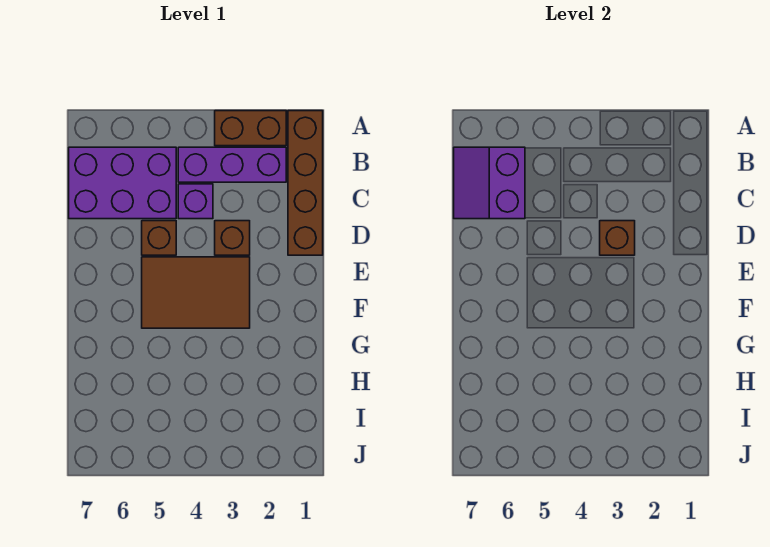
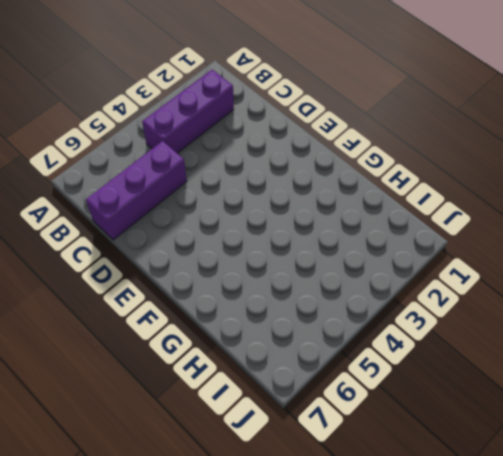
purple 1x3 brick [86,141,187,240] -> purple 2x3 brick [69,147,176,219]
none -> brown 1x4 brick [288,111,323,255]
none -> brown 1x2 brick [215,111,286,146]

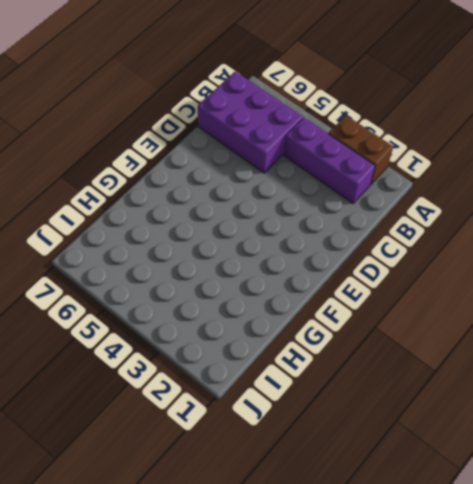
none -> brown 1x4 brick [288,111,323,255]
none -> purple 1x1 brick [178,184,213,219]

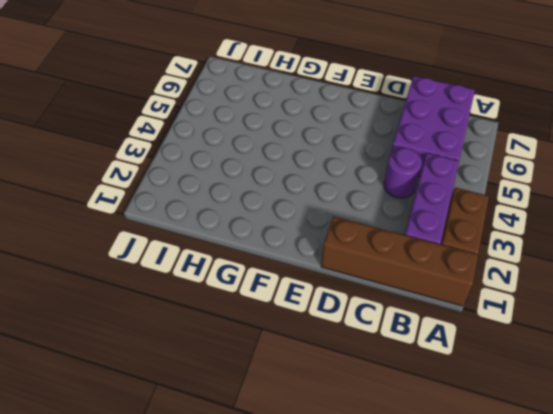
purple 1x1 round brick [384,148,422,198] -> purple 1x1 brick [178,184,213,219]
none -> brown 1x1 brick [215,221,250,255]
none -> brown 1x1 brick [142,221,176,255]

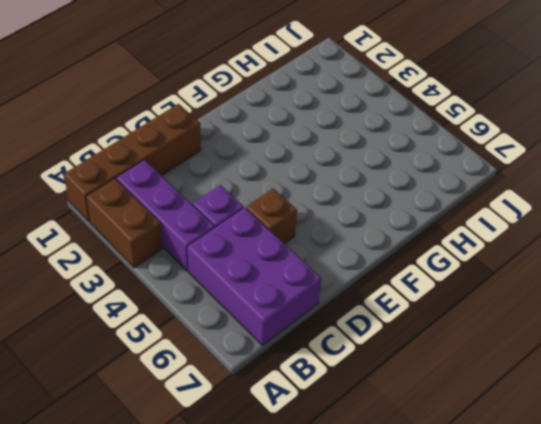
none -> brown 1x1 brick [215,221,250,255]
none -> brown 2x3 tile [142,257,250,328]

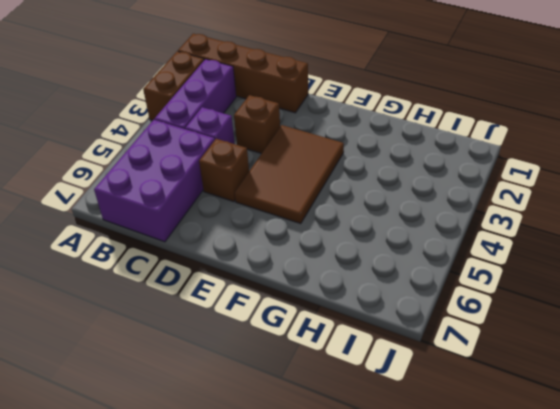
none -> purple 2x2 slope [454,147,525,219]
none -> brown 1x1 brick [600,221,635,255]

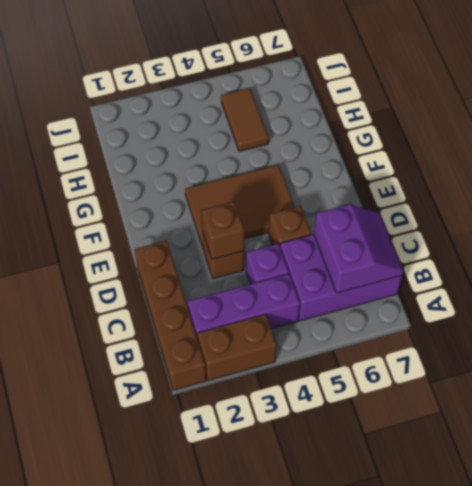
brown 1x2 tile [221,88,269,151] -> none

